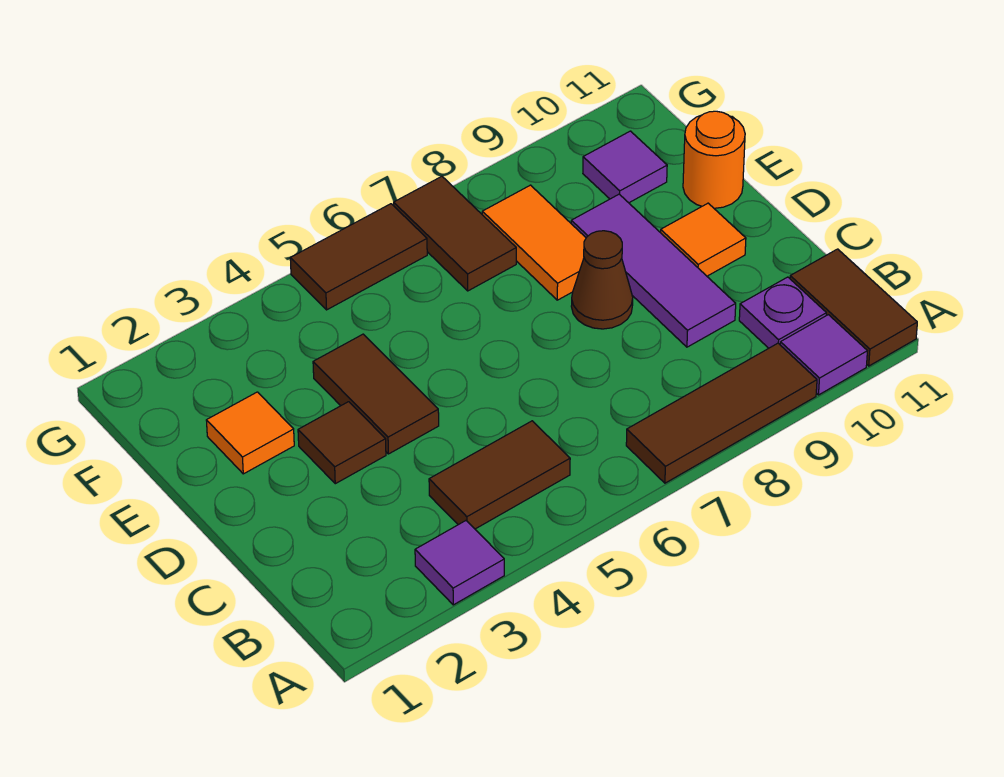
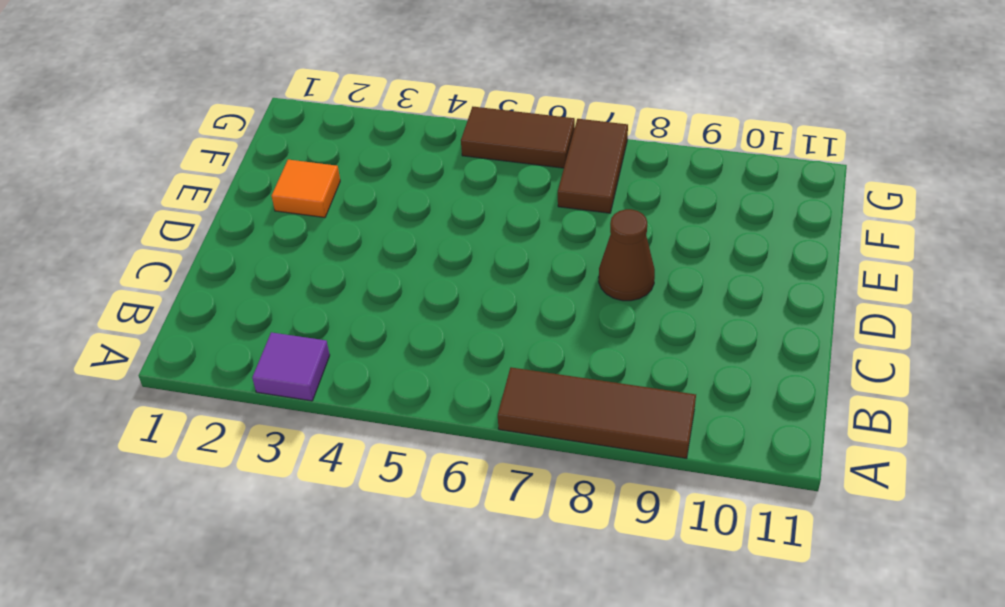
none -> purple 1x1 tile [780,315,867,395]
none -> brown 1x2 tile [790,249,917,366]
none -> brown 1x2 tile [429,421,570,529]

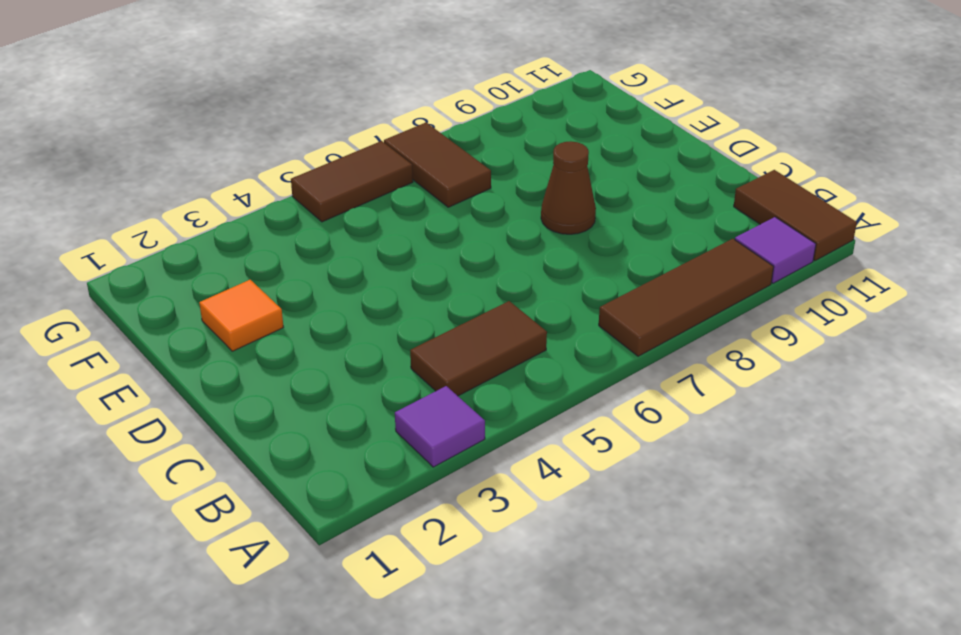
none -> purple 1x1 plate [739,277,826,348]
none -> purple 1x3 tile [571,194,736,347]
none -> brown 1x1 tile [298,402,386,484]

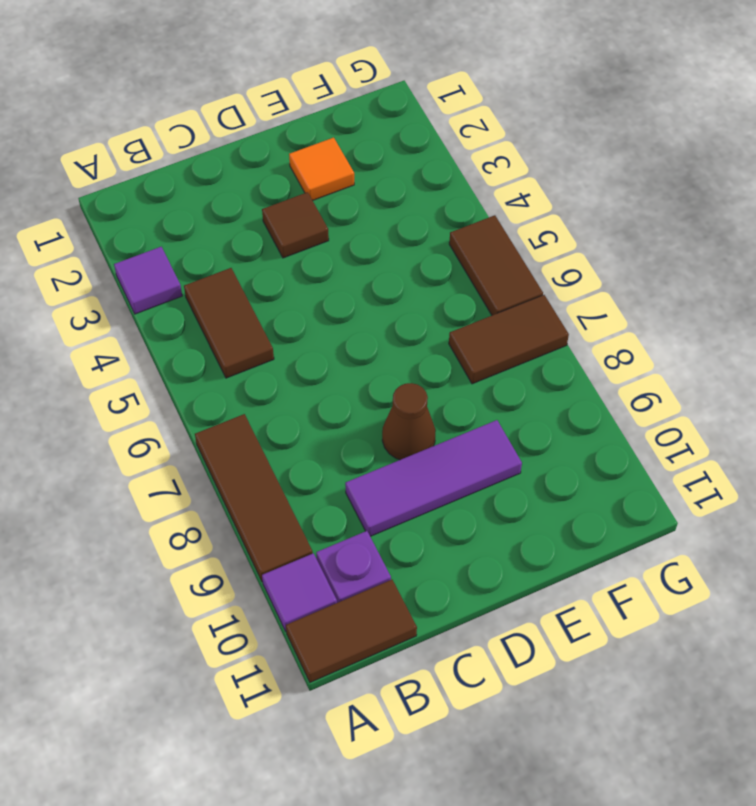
none -> brown 1x2 tile [313,334,439,454]
none -> orange 1x1 tile [661,203,746,276]
none -> orange 1x2 tile [482,185,586,300]

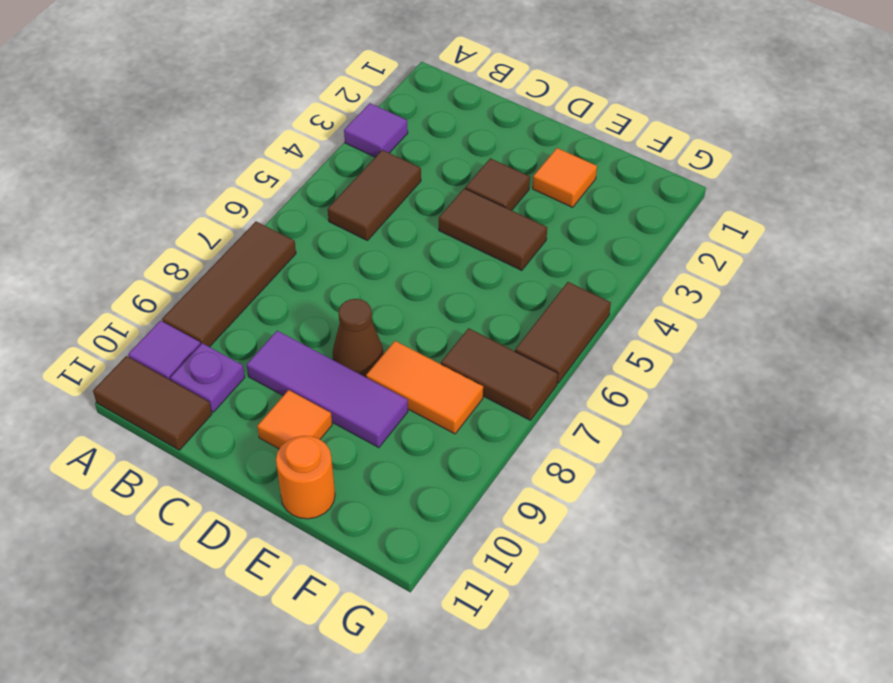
none -> purple 1x1 tile [583,131,667,203]

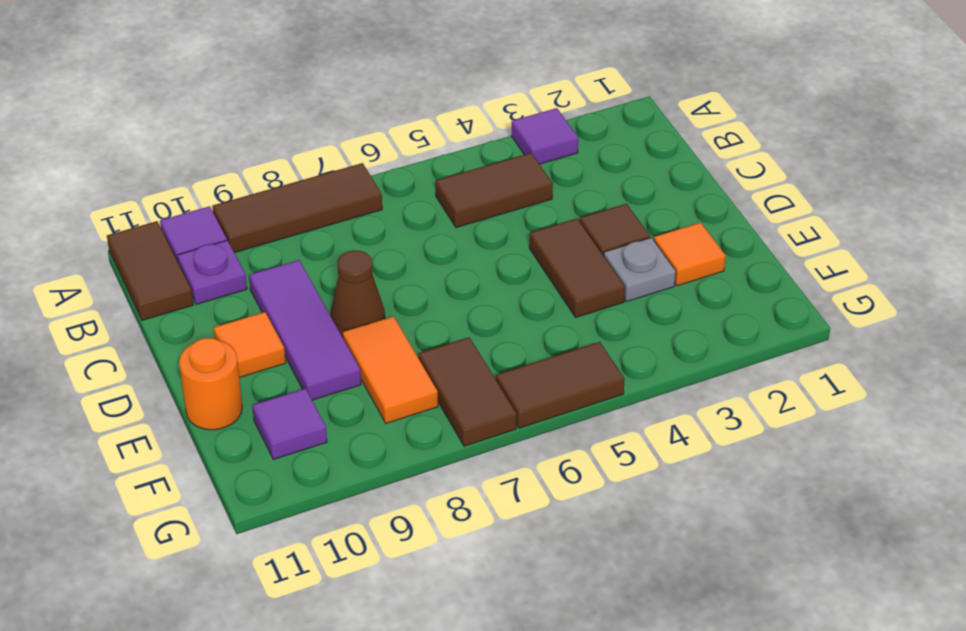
grey 1x1 plate [604,238,676,301] -> none

